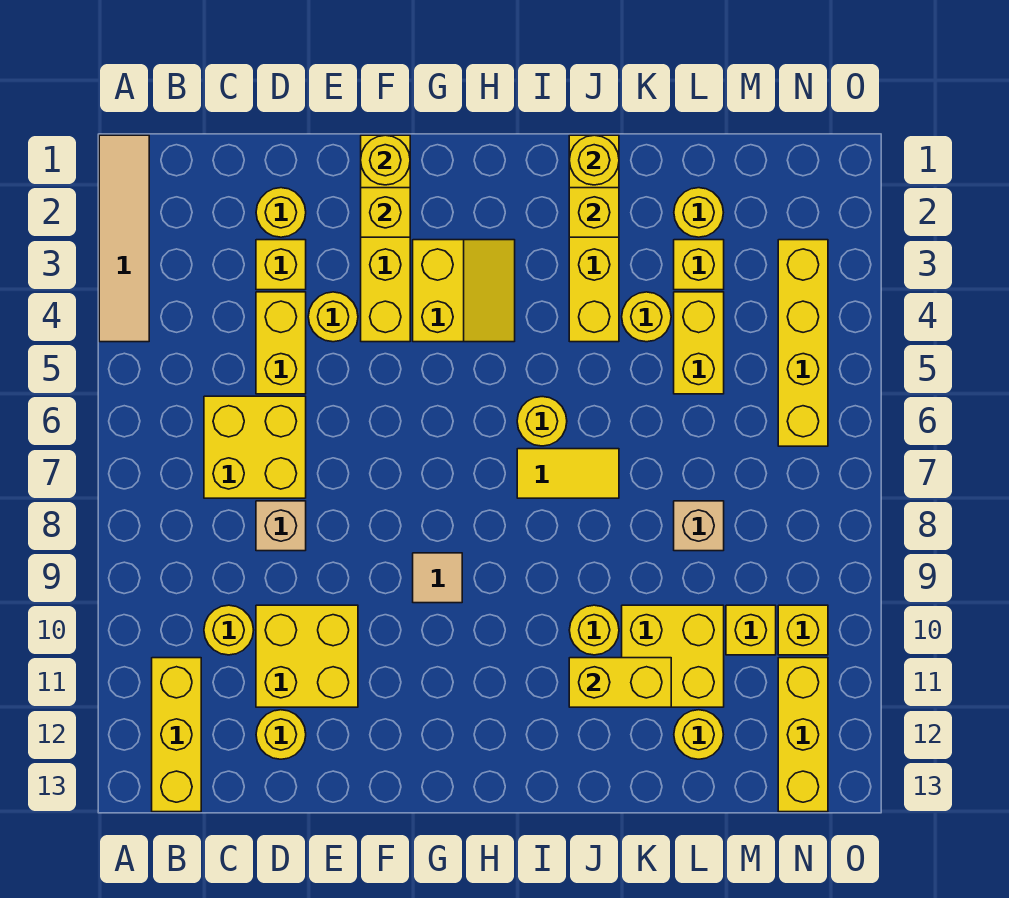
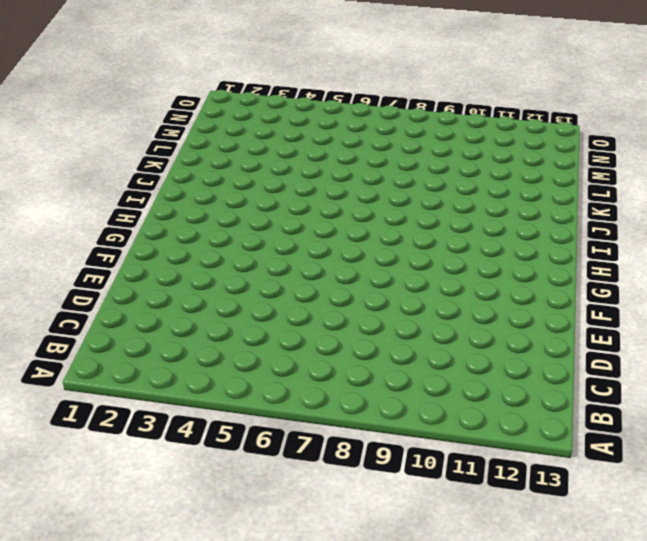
none -> tan 1x4 tile [99,135,149,342]
none -> yellow 1x3 brick [152,658,201,812]
none -> yellow 2x2 brick [204,396,306,498]
none -> yellow 1x1 round brick [204,605,254,655]

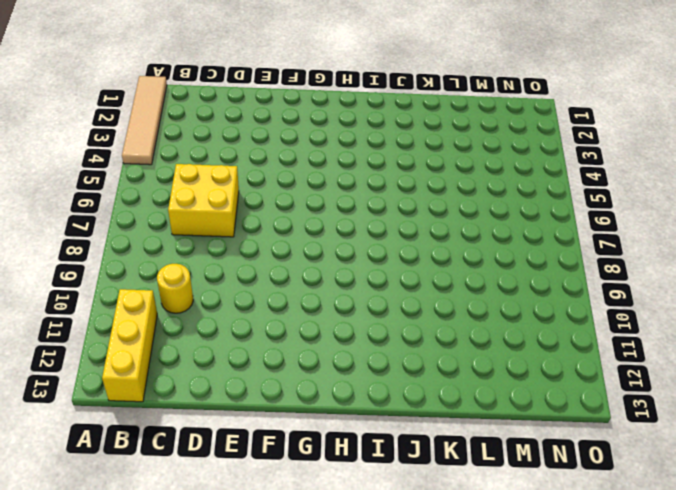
none -> yellow 1x1 round brick [256,188,306,237]
none -> yellow 1x1 brick [256,240,306,290]
none -> yellow 1x2 brick [256,292,306,394]
none -> tan 1x1 brick [256,501,306,551]

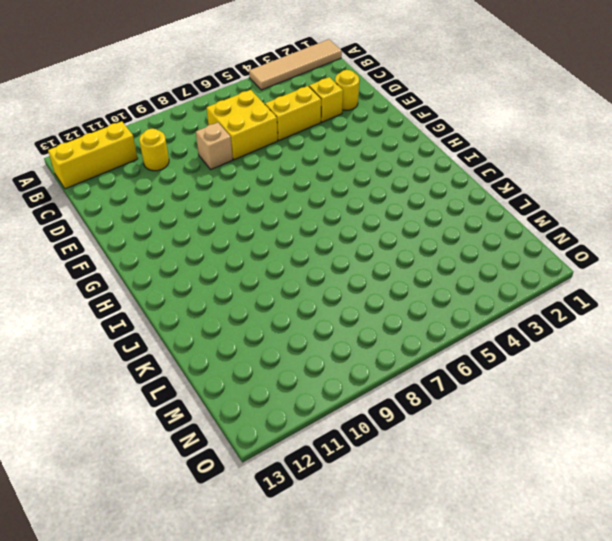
none -> yellow 2x2 brick [256,605,358,707]
none -> yellow 1x1 round brick [256,710,306,759]
none -> yellow 1x1 round brick [308,292,358,342]
none -> yellow 1x4 brick [361,135,410,342]

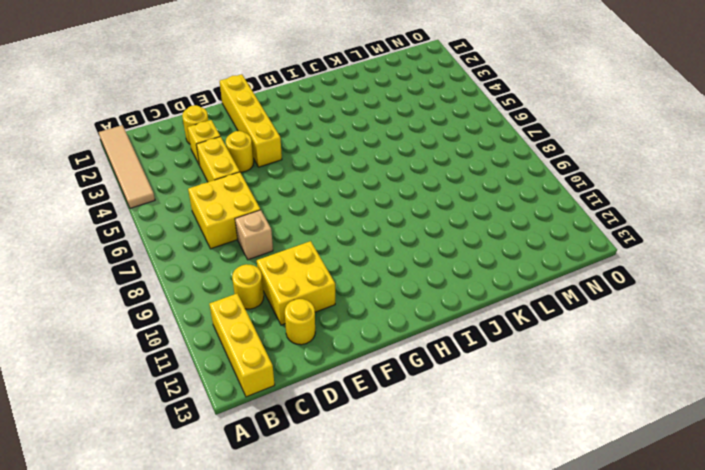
none -> yellow 2x2 slope [413,240,515,342]
none -> tan 1x1 tile [413,553,462,603]
none -> yellow 1x1 round brick [517,397,567,446]
none -> yellow 1x2 tile [517,449,619,498]

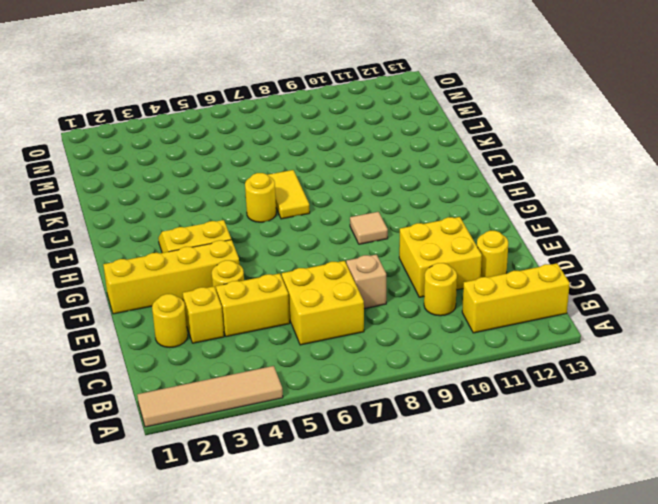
none -> yellow 1x4 brick [569,135,619,342]
none -> yellow 1x1 round brick [569,605,619,655]
none -> yellow 1x1 round brick [622,292,671,342]
none -> yellow 2x2 brick [622,605,724,707]

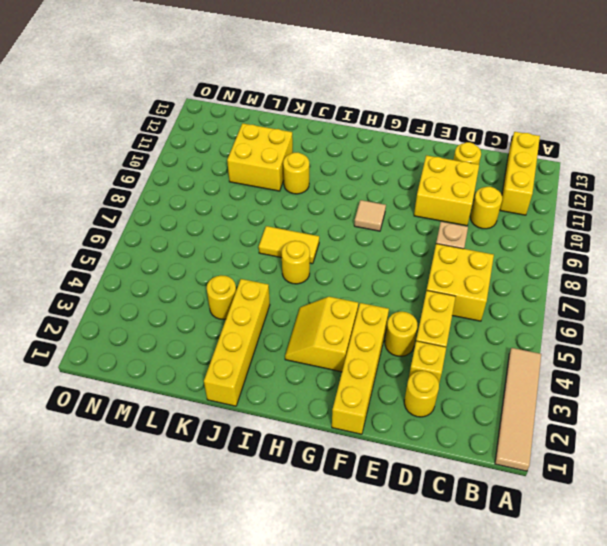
none -> yellow 1x1 round brick [674,188,723,237]
none -> yellow 1x1 brick [674,240,724,290]
none -> yellow 1x2 brick [674,292,724,394]
none -> tan 1x1 brick [674,501,724,551]

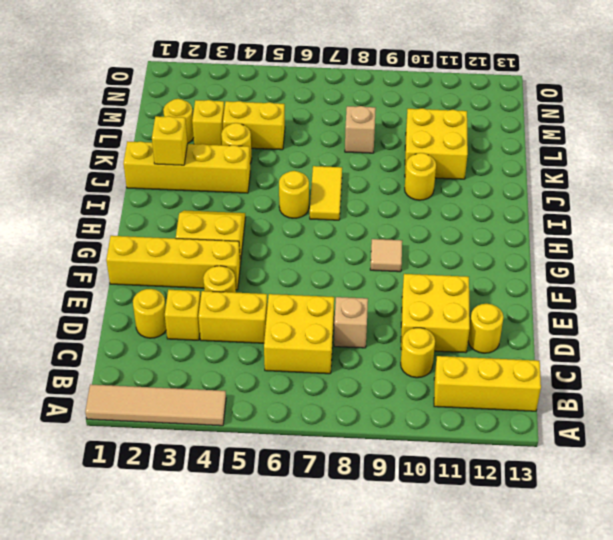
none -> yellow 1x1 round brick [674,710,723,759]
none -> yellow 1x1 brick [726,605,776,655]
none -> yellow 1x4 brick [778,240,828,446]
none -> yellow 1x1 brick [778,605,828,655]

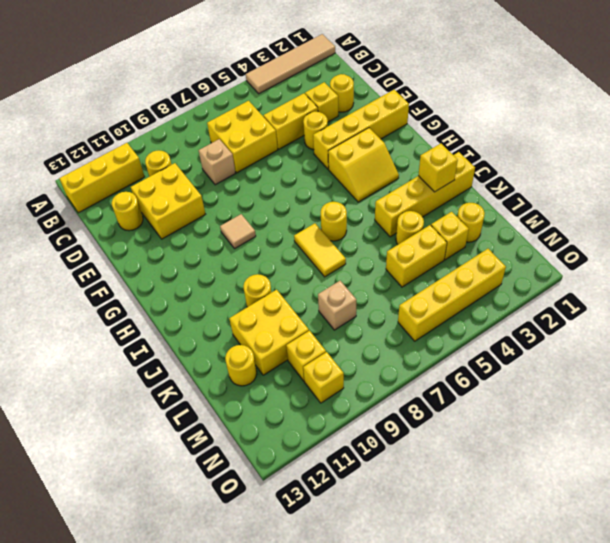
none -> yellow 1x3 brick [778,658,828,812]
none -> yellow 1x1 round brick [361,135,410,185]
none -> yellow 1x1 brick [361,188,410,237]
none -> yellow 1x1 round brick [569,135,619,185]

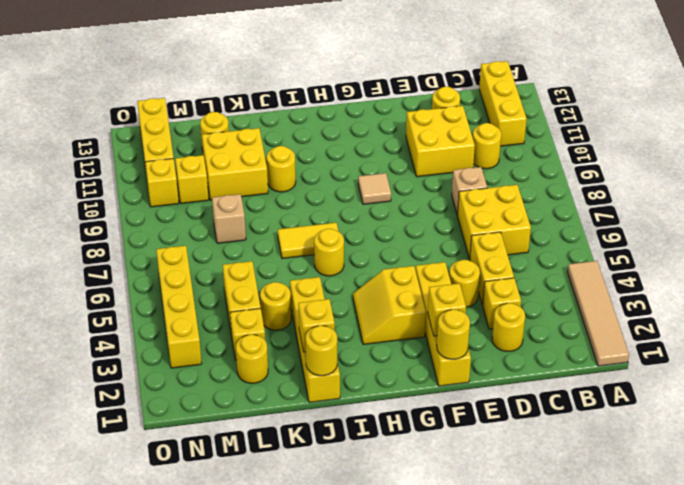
none -> yellow 1x2 brick [569,658,671,707]

